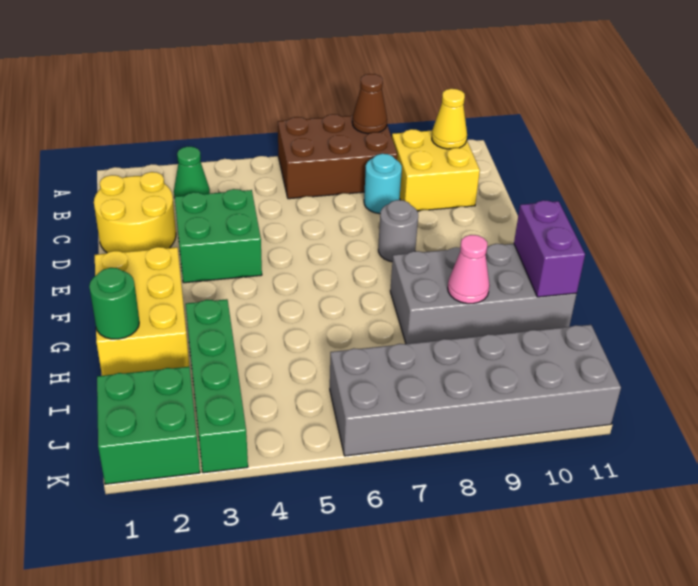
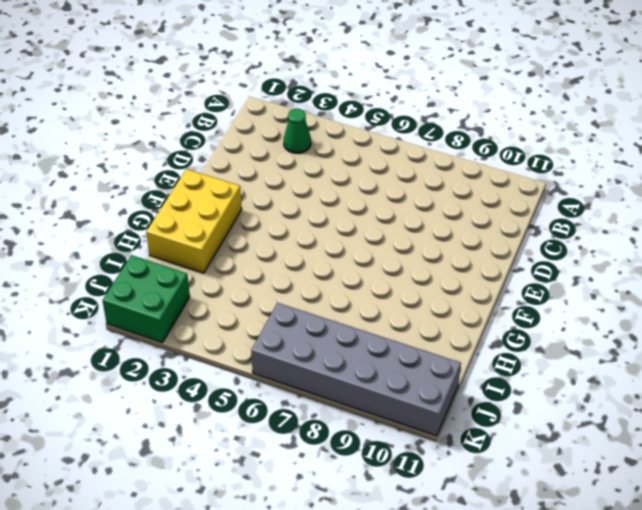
none -> brown 2x3 brick [278,114,397,199]
none -> yellow 2x2 brick [392,129,480,211]
none -> yellow 2x2 round brick [94,172,176,253]

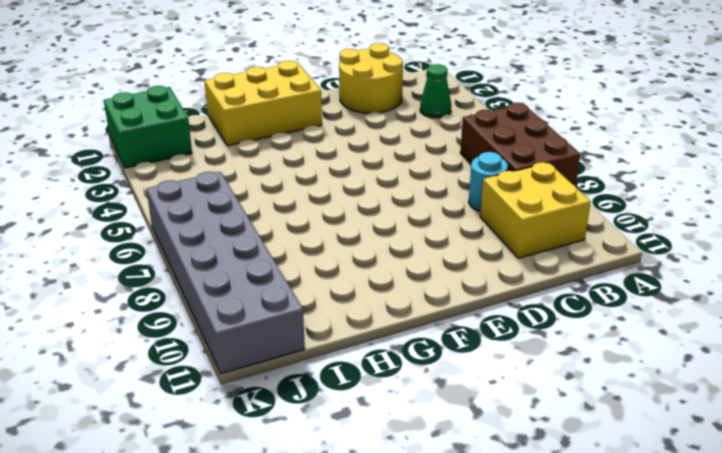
none -> green 2x2 brick [175,189,262,283]
none -> grey 1x1 round brick [378,200,418,262]
none -> grey 2x4 brick [390,244,576,344]

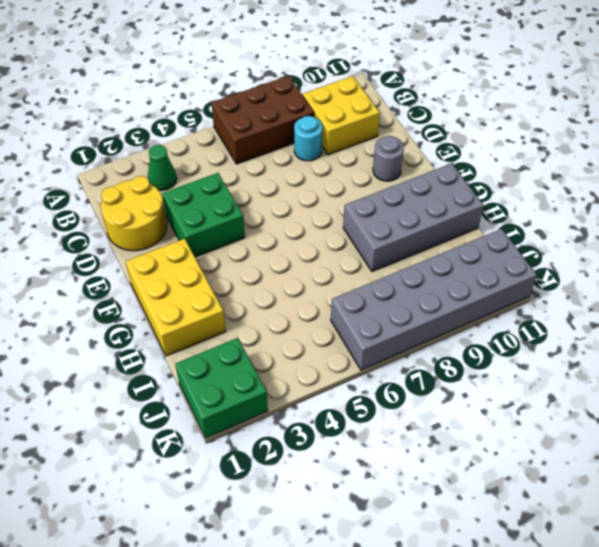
grey 1x1 round brick [373,136,404,181] -> grey 1x1 round brick moved to [378,200,418,262]
none -> green 1x4 brick [186,299,248,473]
none -> brown 1x1 cone [352,74,387,134]
none -> yellow 1x1 cone [432,89,467,149]

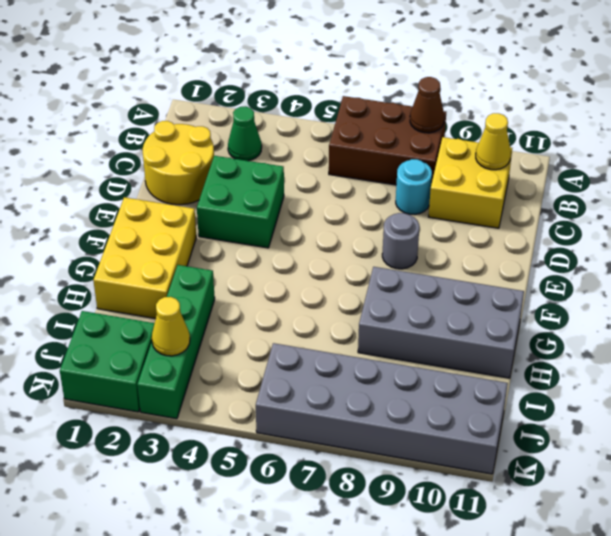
yellow 1x1 cone [152,297,190,356] -> none
none -> purple 1x2 brick [514,200,585,297]
none -> green 1x1 round brick [89,268,139,339]
none -> pink 1x1 cone [448,235,490,304]

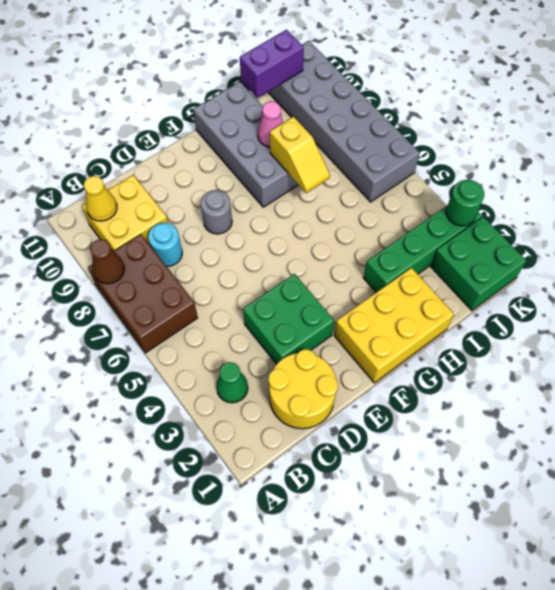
yellow 1x2 slope [270,117,330,193] -> none
purple 1x2 brick [240,30,304,98] -> purple 1x2 brick moved to [514,200,585,297]
green 1x1 round brick [446,180,484,226] -> green 1x1 round brick moved to [89,268,139,339]

